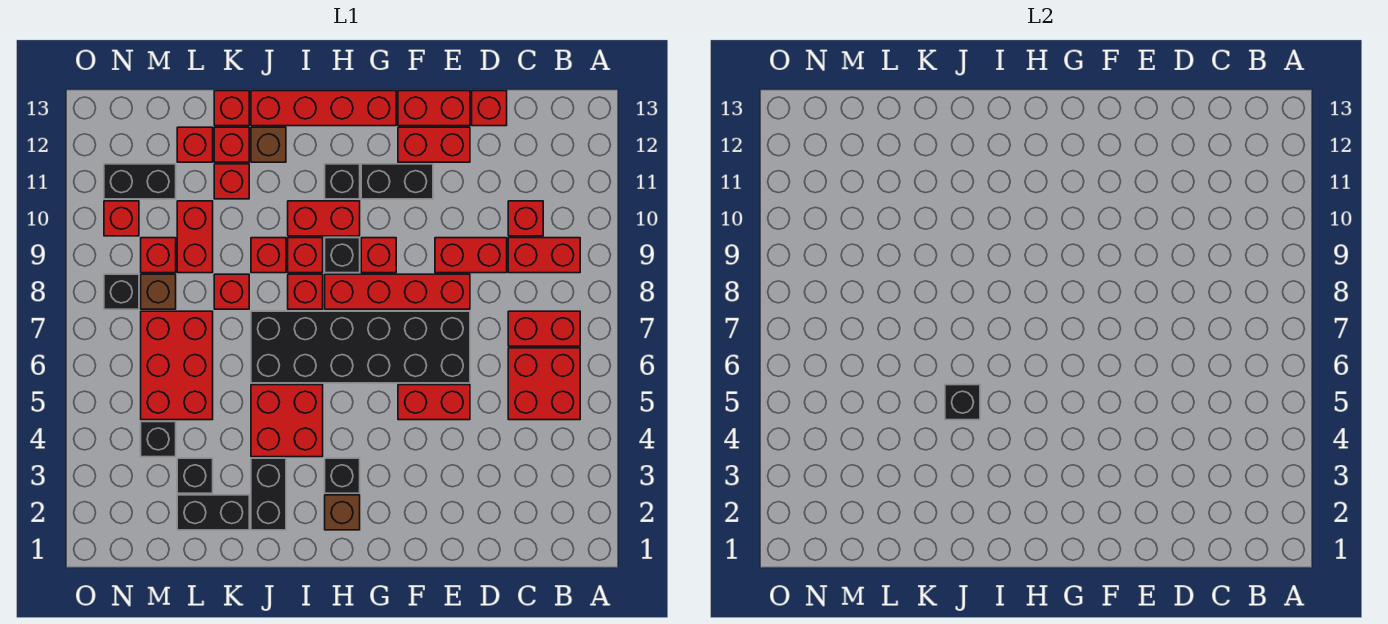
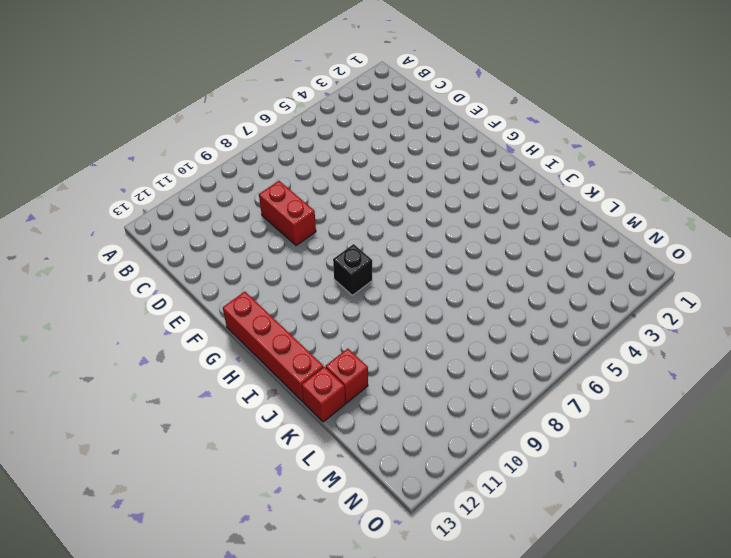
none -> red 2x2 brick [508,348,580,420]
none -> red 1x2 brick [508,311,580,346]
none -> red 1x2 brick [508,238,580,273]
none -> red 1x1 brick [508,201,543,236]

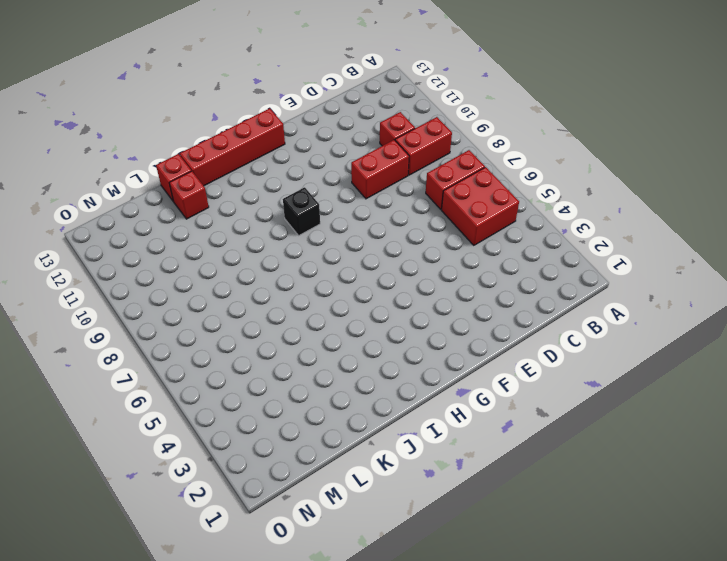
none -> red 1x1 brick [472,91,507,126]
none -> red 1x2 brick [398,385,470,420]
none -> black 2x6 brick [251,311,470,383]
none -> red 1x4 brick [325,274,470,309]

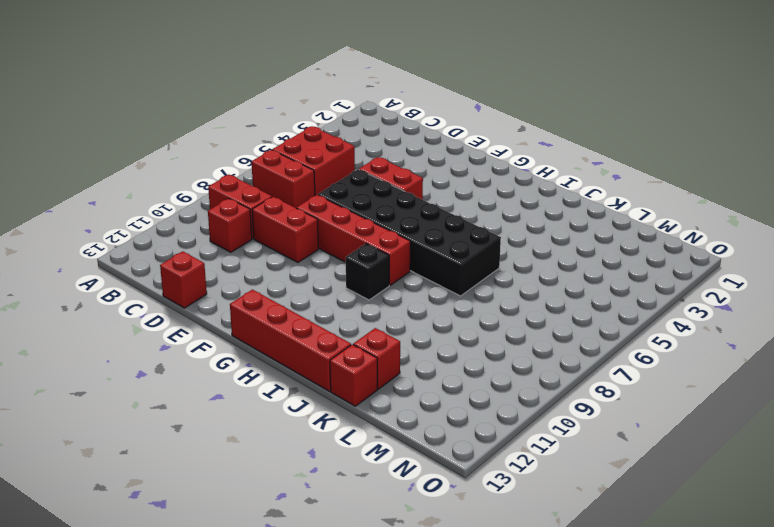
none -> red 1x2 brick [398,127,470,162]
none -> red 1x2 brick [398,91,470,126]
none -> black 1x2 brick [361,164,433,199]
none -> red 1x1 brick [361,238,396,273]

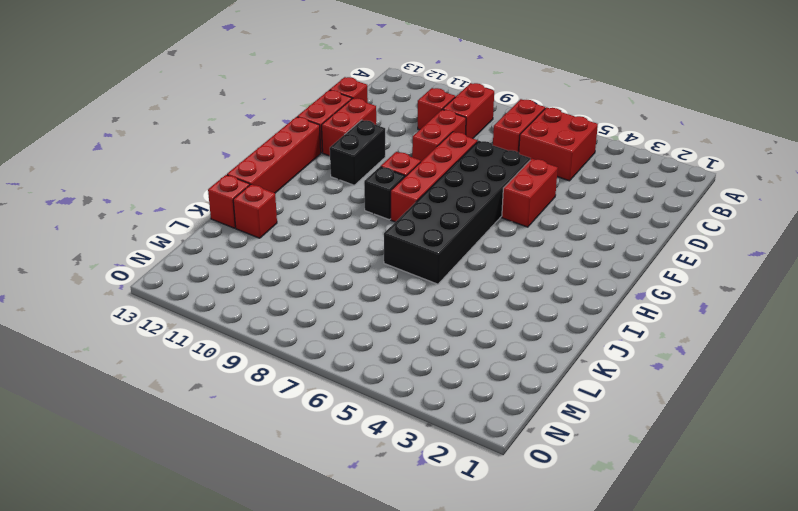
none -> brown 1x1 brick [325,495,360,530]
none -> black 1x1 brick [325,458,360,493]
none -> red 1x2 brick [288,201,360,236]
none -> black 1x1 brick [325,164,360,199]

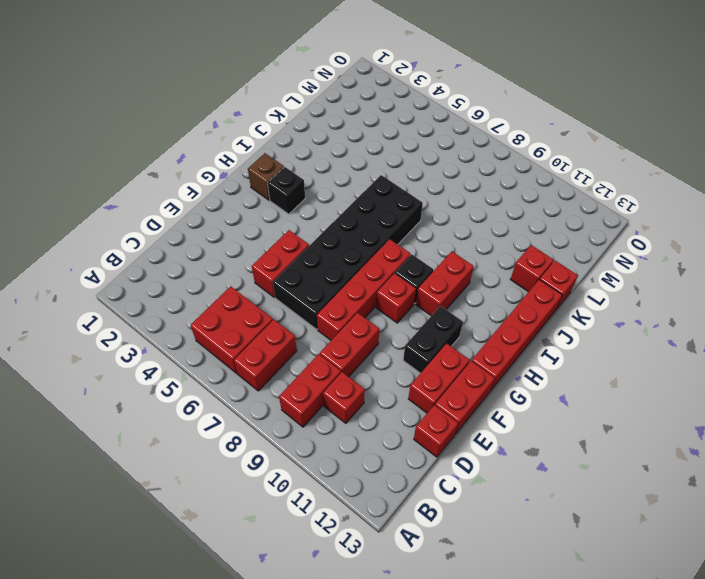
none -> black 1x1 brick [325,164,360,199]
none -> red 2x2 brick [251,385,323,457]
none -> red 1x1 brick [288,274,323,309]
none -> red 1x1 brick [288,238,323,273]

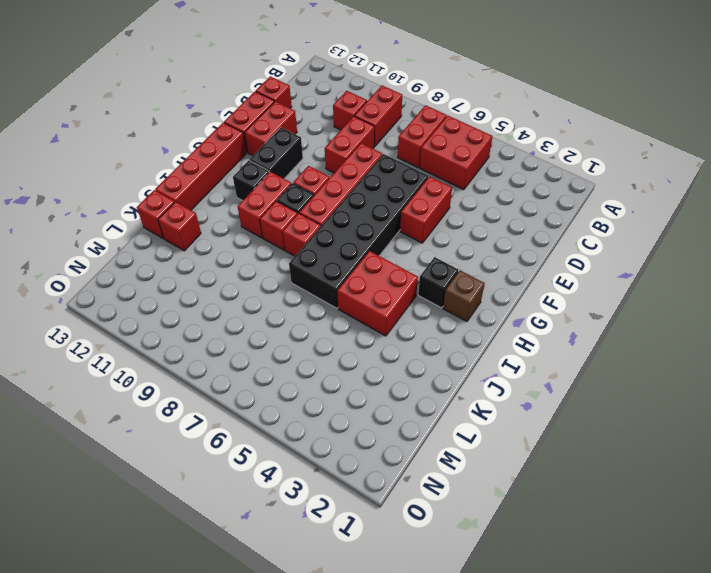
none -> black 1x2 brick [251,458,286,530]
none -> red 1x1 brick [251,238,286,273]
none -> brown 1x1 brick [251,127,286,162]
none -> black 1x2 brick [177,495,249,530]

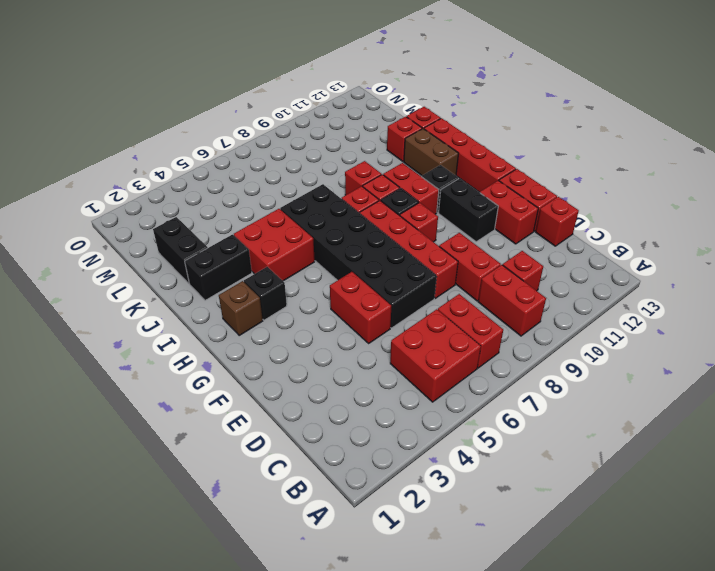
brown 1x2 brick [404,129,459,176] -> brown 1x1 brick [251,127,286,162]
none -> red 1x1 brick [214,274,249,309]
none -> red 1x1 brick [214,164,249,199]
none -> black 1x1 brick [177,458,213,493]
none -> red 2x3 brick [141,311,213,420]

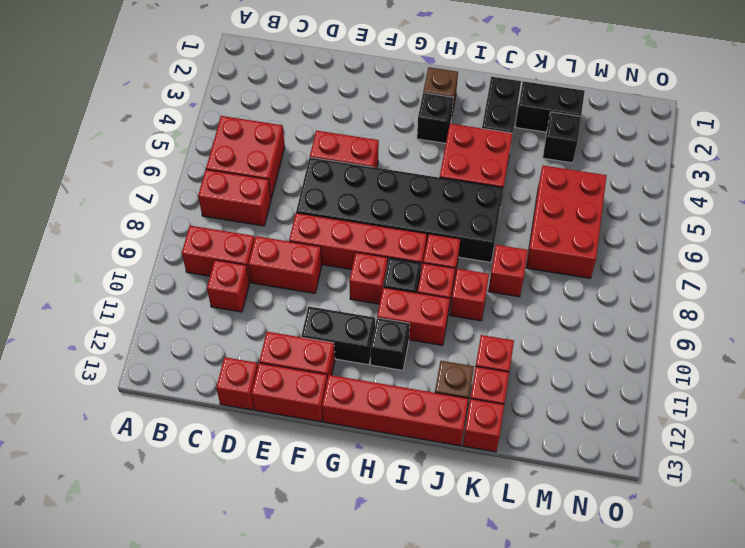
none -> red 1x2 brick [177,201,213,273]
none -> red 1x1 brick [177,127,213,162]
none -> black 1x1 brick [141,422,176,457]
none -> brown 1x1 brick [141,274,176,309]

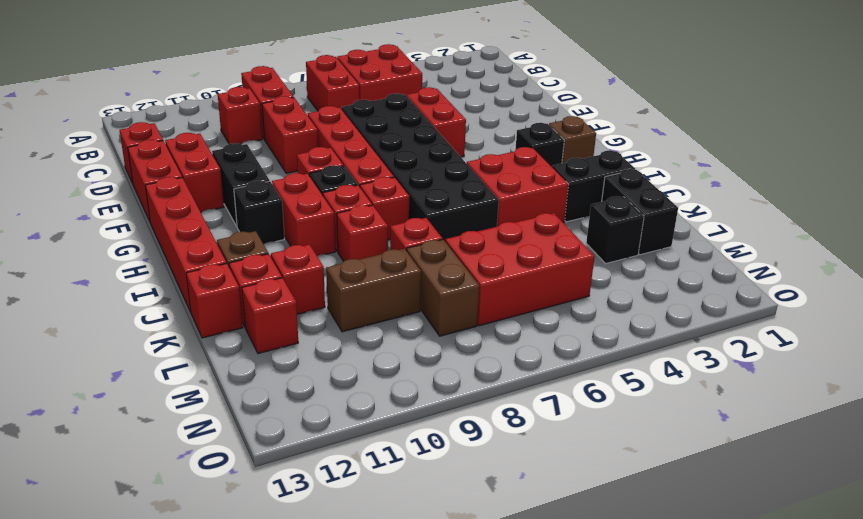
brown 1x2 brick [407,240,479,336] -> brown 1x1 brick [141,274,176,309]
brown 1x2 brick [326,249,421,332] -> red 1x2 brick [177,201,213,273]
none -> black 1x1 brick [141,422,176,457]
none -> red 1x1 brick [141,238,176,273]
none -> black 1x2 brick [104,164,176,199]
none -> black 1x1 brick [104,274,139,309]

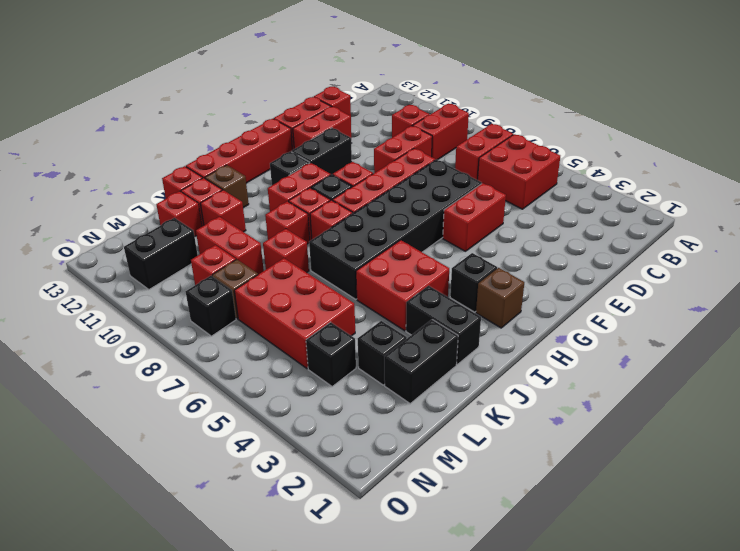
none -> red 1x1 brick [104,201,139,236]
none -> black 1x1 brick [945,385,980,420]

